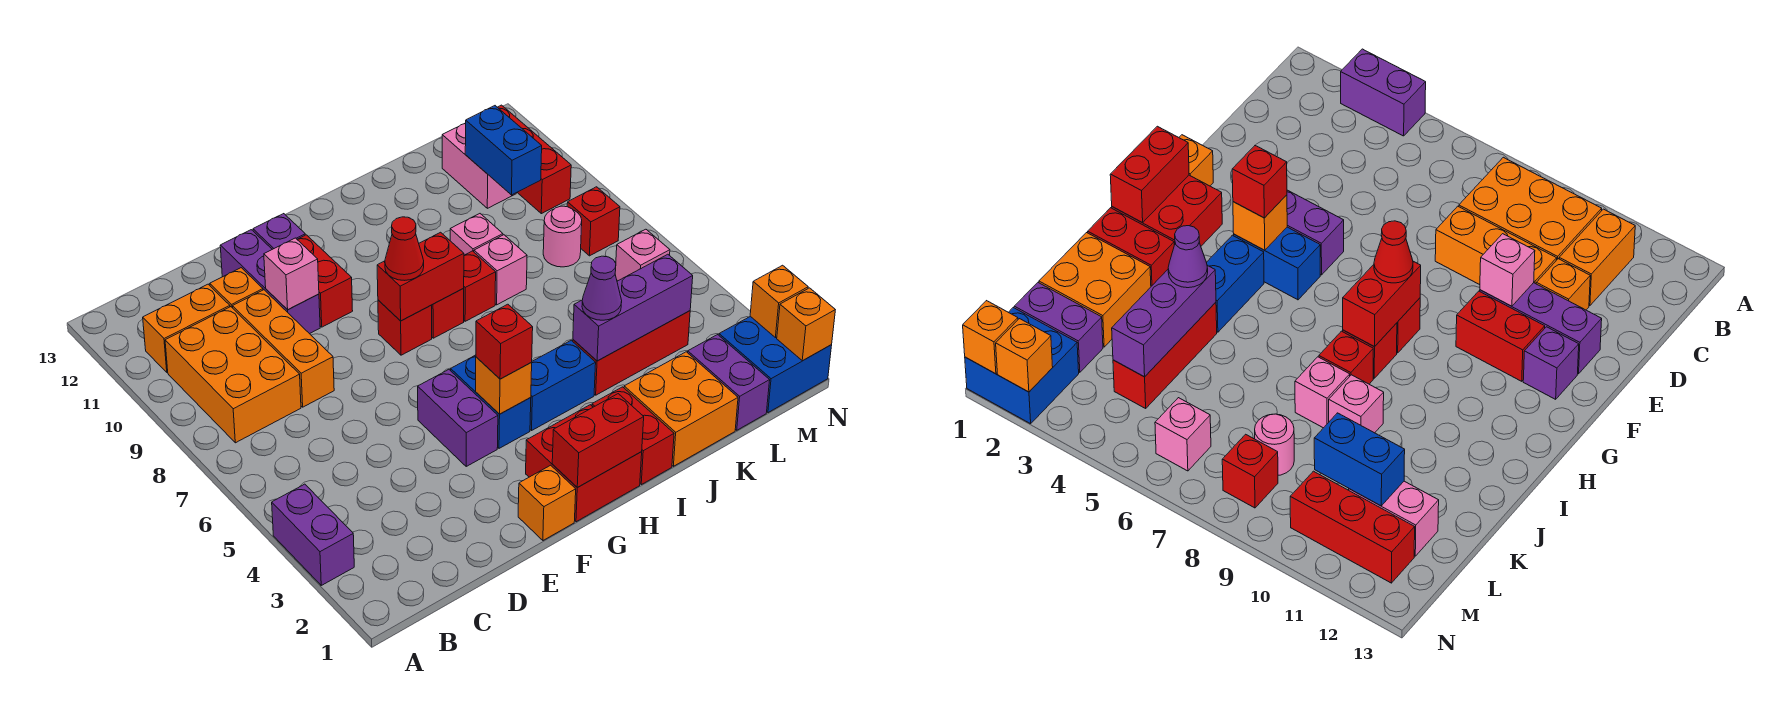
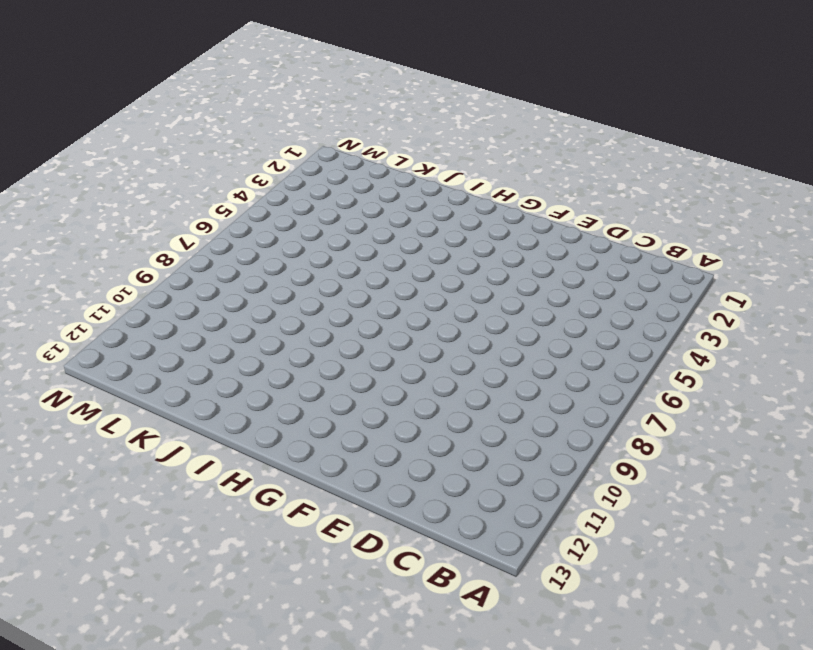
none -> purple 1x2 brick [272,484,354,585]
none -> orange 2x3 brick [165,307,301,443]
none -> orange 1x2 brick [143,284,230,372]
none -> orange 1x3 brick [233,290,334,407]

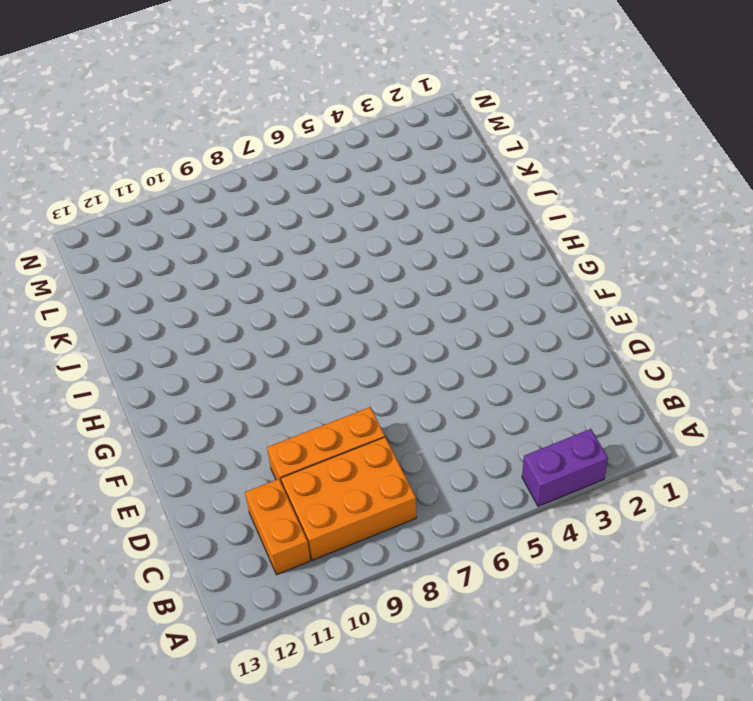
none -> orange 1x1 brick [210,268,263,308]
none -> purple 1x3 brick [220,230,320,334]
none -> orange 1x1 brick [518,465,576,540]
none -> purple 1x2 brick [418,370,498,466]

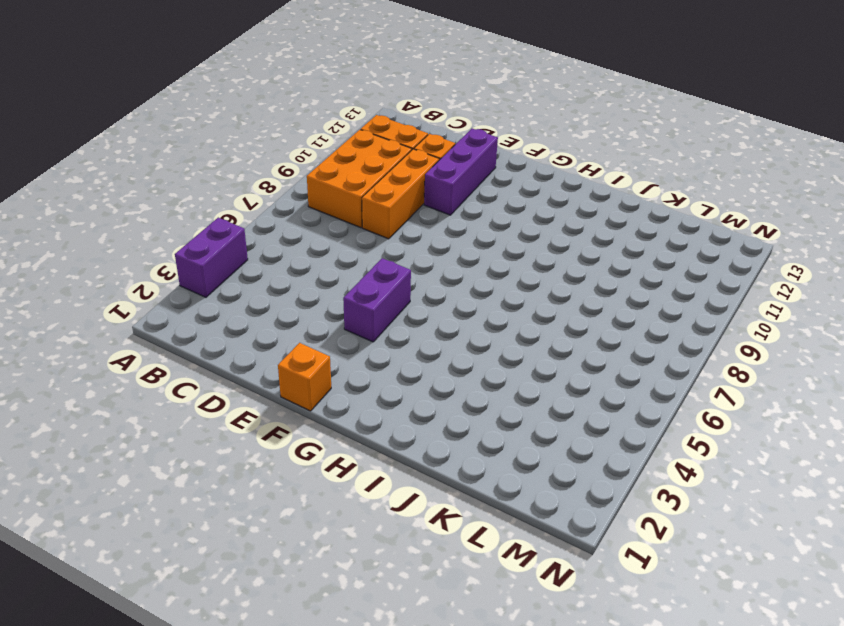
none -> red 1x2 brick [297,235,353,327]
none -> purple 1x1 brick [253,214,305,249]
none -> red 2x2 brick [526,405,642,522]
none -> blue 1x2 brick [451,355,531,448]

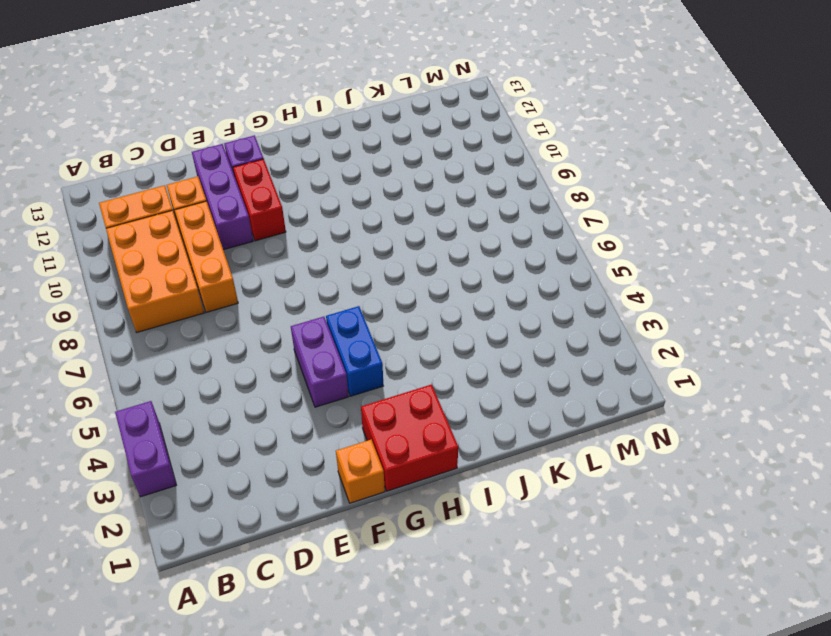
none -> red 1x1 brick [378,300,432,355]
none -> blue 1x2 brick [530,340,596,430]
none -> red 1x1 brick [432,289,464,338]
none -> red 1x2 brick [592,387,674,485]

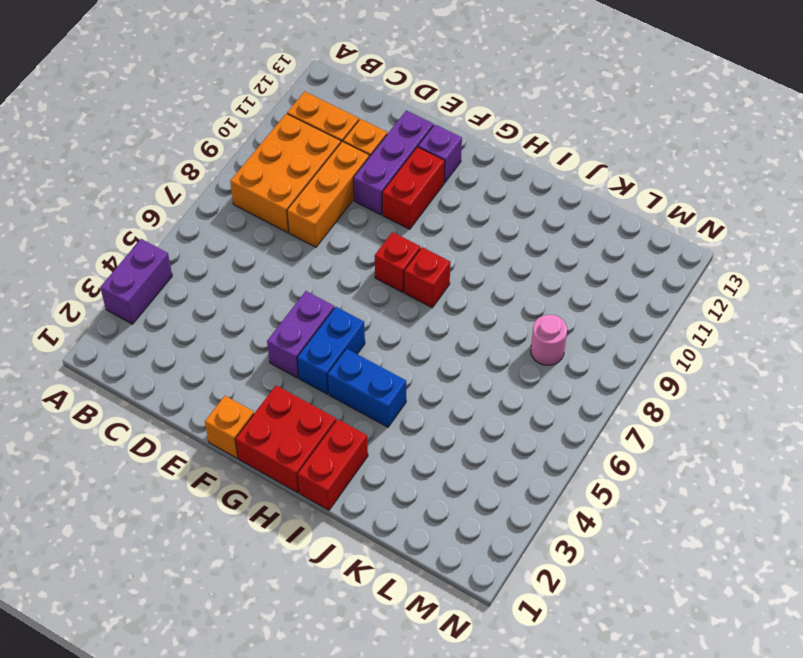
none -> red 1x1 brick [463,251,496,321]
none -> orange 2x2 brick [624,352,738,466]
none -> red 1x3 brick [573,311,690,395]
none -> pink 1x1 brick [474,235,527,305]

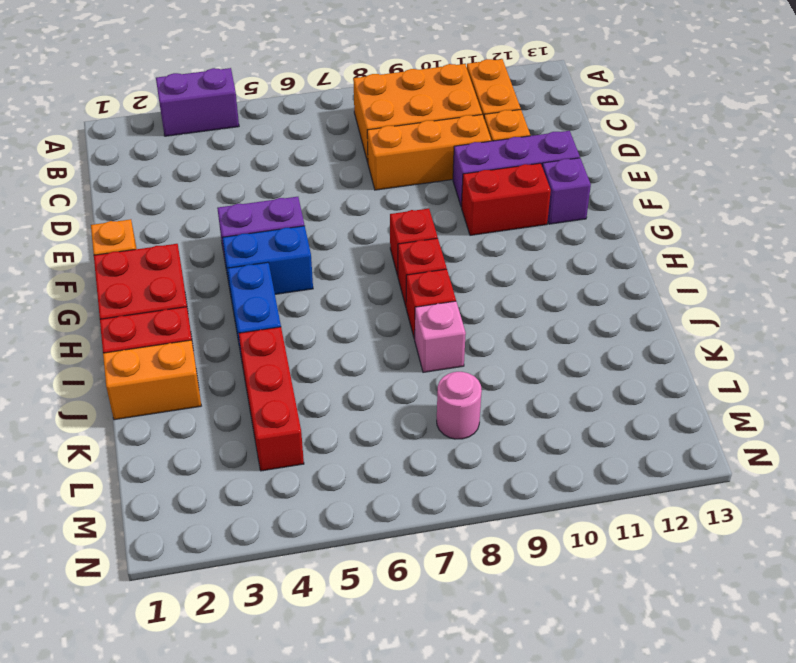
orange 1x2 brick [103,340,201,420] -> orange 2x2 brick [624,352,738,466]
none -> pink 1x1 brick [450,214,503,255]
none -> purple 1x2 brick [688,335,770,430]
none -> pink 1x2 brick [442,123,516,208]
none -> blue 2x2 brick [719,316,832,413]

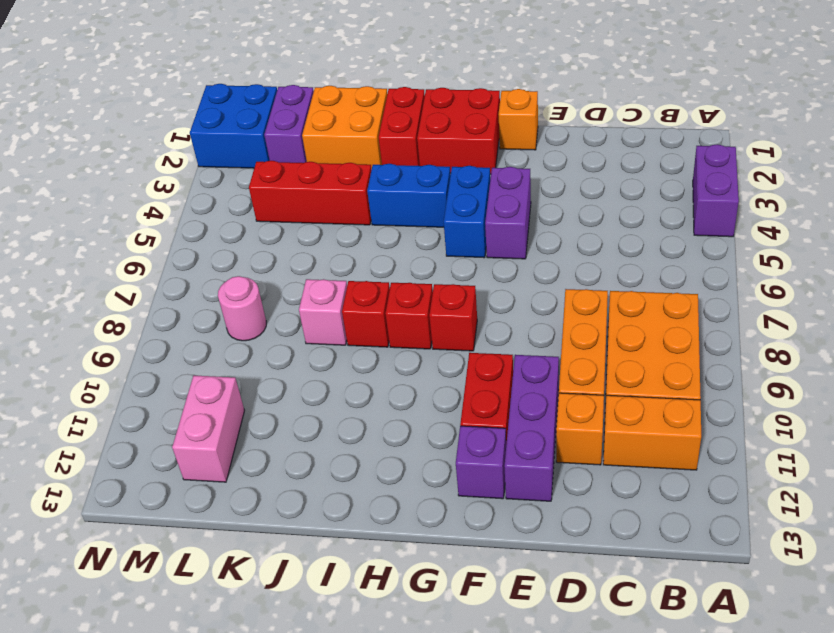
none -> pink 1x1 brick [450,214,503,255]
none -> pink 1x1 brick [615,229,670,281]
none -> red 1x1 brick [567,187,620,256]
none -> red 1x3 brick [498,105,571,214]

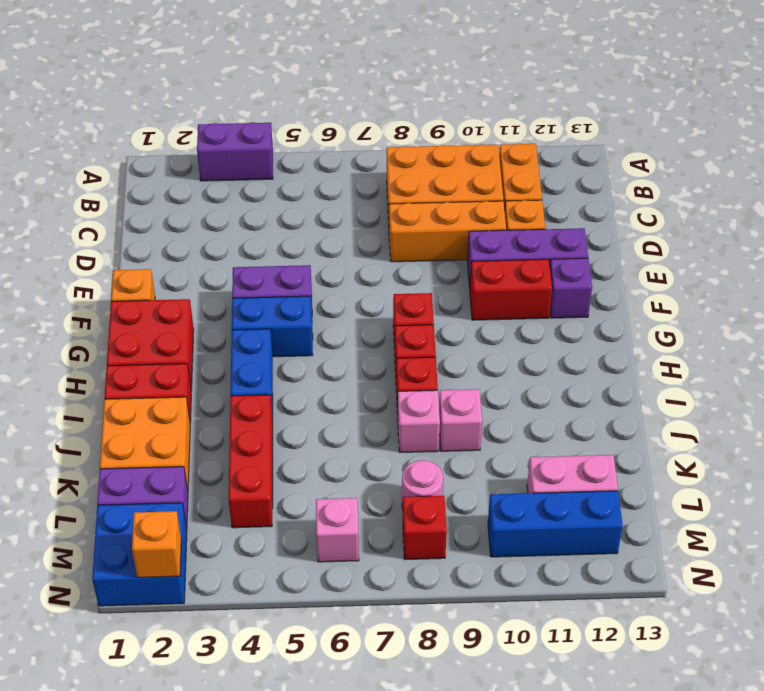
blue 1x3 brick [488,491,623,557] -> red 1x3 brick [498,105,571,214]
none -> pink 1x1 brick [264,238,319,310]
none -> red 1x2 brick [552,394,644,488]
none -> orange 1x1 brick [476,357,532,414]
none -> red 1x2 brick [377,232,464,321]

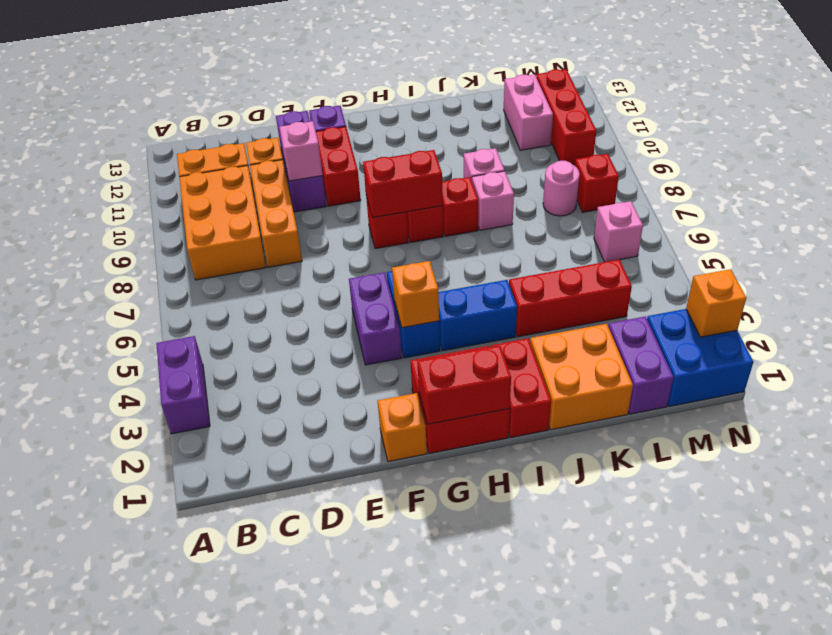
none -> purple 1x3 brick [573,254,693,361]
none -> blue 1x2 brick [465,106,542,195]
none -> orange 1x1 brick [777,288,835,361]
none -> red 1x1 brick [476,304,533,379]

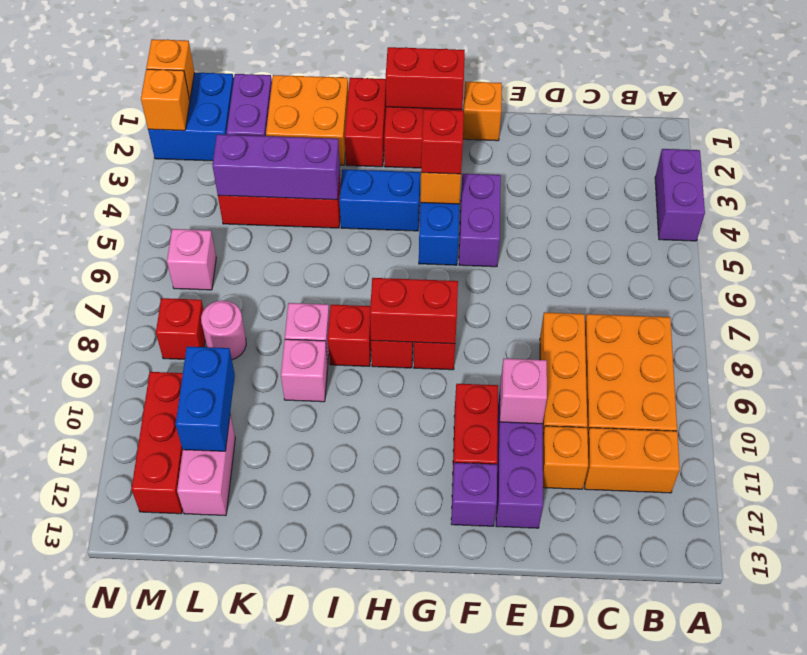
none -> red 1x1 cone [385,217,424,280]
none -> purple 1x1 cone [582,256,622,320]

